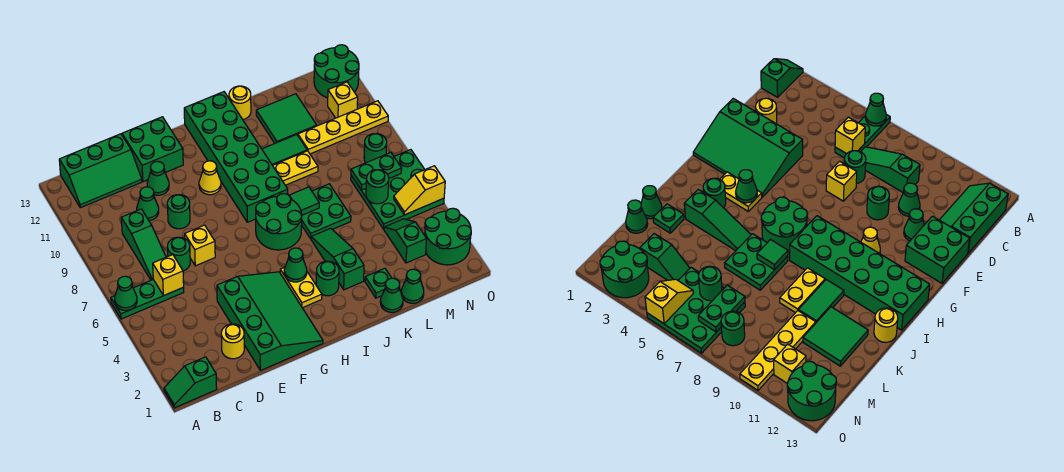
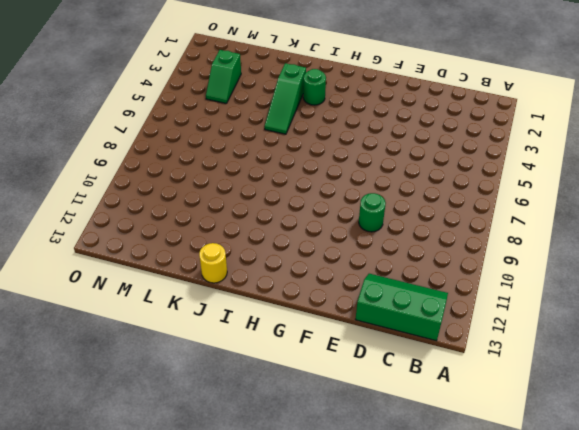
none -> green 1x2 slope [164,357,217,408]
none -> green 1x3 plate [111,280,184,319]
none -> green 1x3 slope [121,209,166,280]
none -> yellow 1x1 round brick [221,324,244,359]

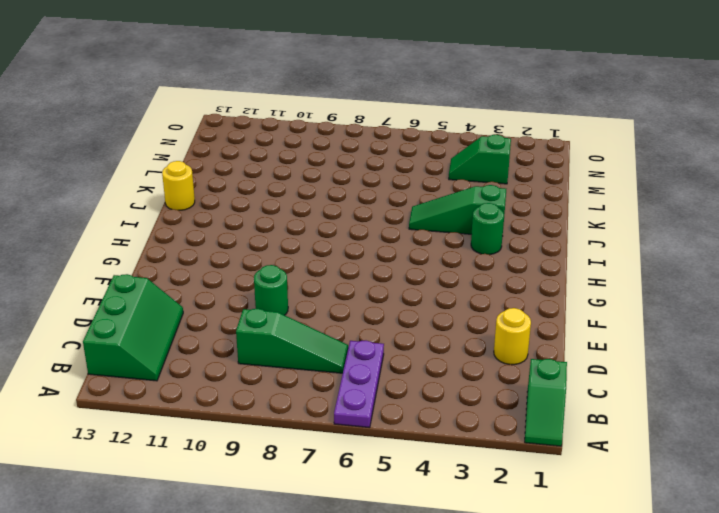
purple 1x3 plate [334,340,384,428] -> green 1x3 plate [111,280,184,319]
none -> green 1x1 round brick [167,237,190,271]
none -> green 1x1 cone [137,187,159,221]
none -> green 3x4 slope [217,272,323,371]
none -> yellow 1x1 brick [185,225,215,266]

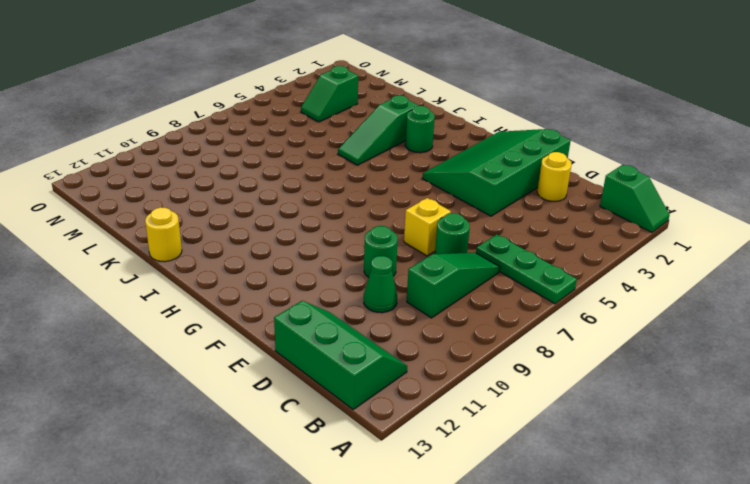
none -> green 1x1 cone [147,162,169,195]
none -> green 2x2 brick [122,117,183,182]
none -> yellow 1x1 cone [199,161,221,195]
none -> yellow 1x2 plate [280,267,322,308]

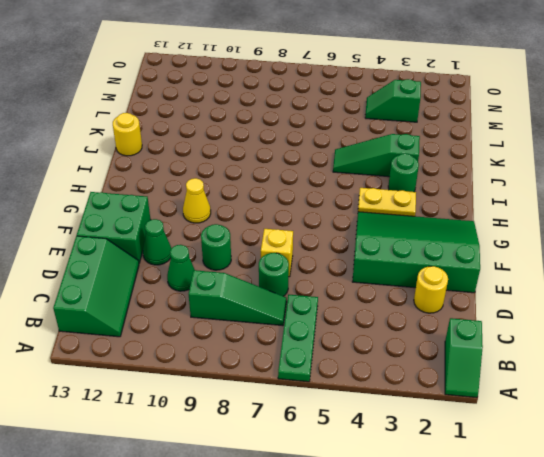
none -> green 2x2 round brick [256,194,302,250]
none -> green 2x6 brick [184,92,288,222]
none -> green 2x2 plate [302,184,351,239]
none -> yellow 1x2 plate [273,151,318,185]

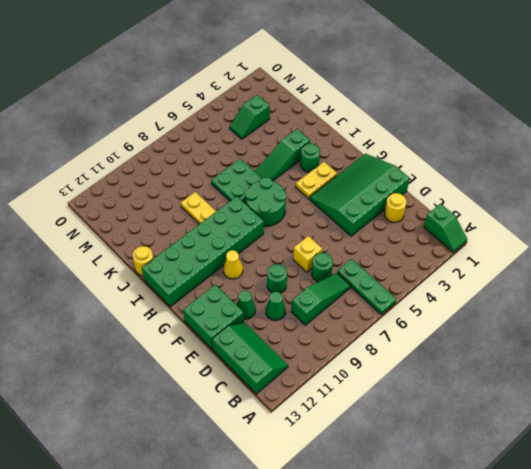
none -> green 1x2 tile [262,135,307,165]
none -> green 1x1 cone [380,278,403,312]
none -> green 1x1 plate [365,268,391,298]
none -> green 2x2 tile [256,94,317,143]

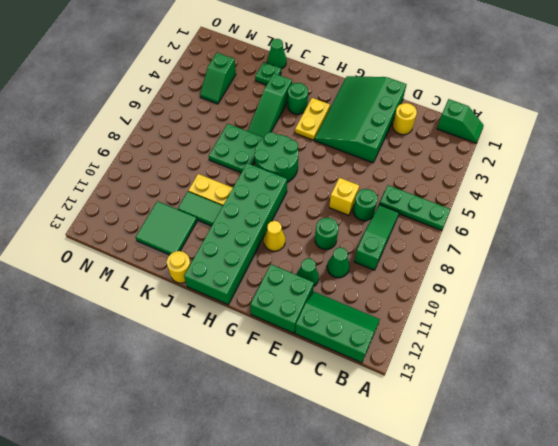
none -> green 1x1 cone [401,269,424,303]
none -> yellow 1x4 plate [298,101,388,154]
none -> green 3x3 plate [351,150,444,229]
none -> green 2x2 round brick [425,208,471,265]

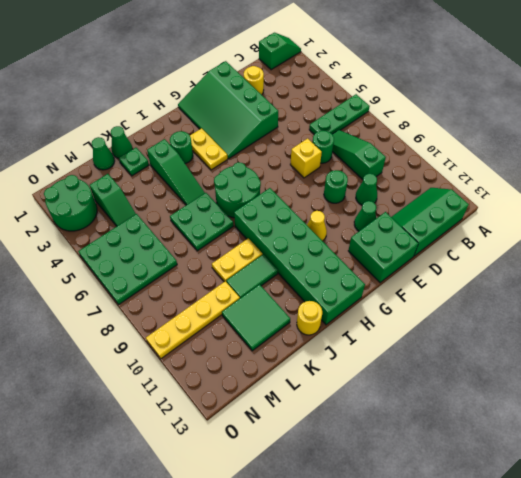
none -> green 1x1 round brick [364,134,387,163]
none -> yellow 1x1 brick [328,82,358,118]
none -> green 2x2 round brick [314,45,359,98]
none -> green 1x1 cone [115,276,137,310]

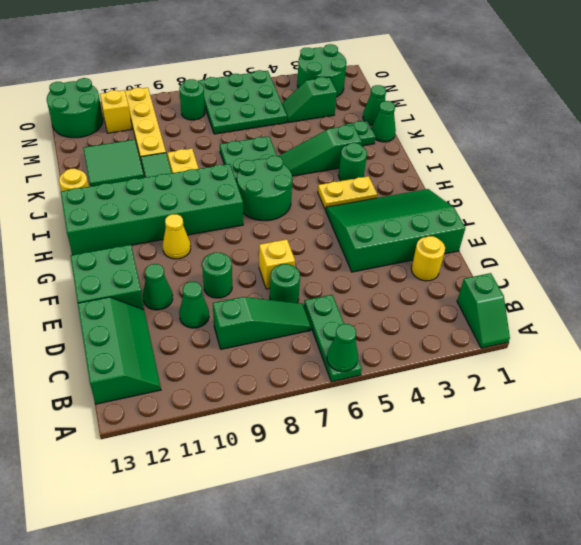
none -> yellow 1x1 brick [153,255,184,296]
none -> green 1x1 cone [284,248,307,282]
none -> green 1x1 tile [289,187,319,215]
none -> green 1x1 round brick [366,170,389,204]

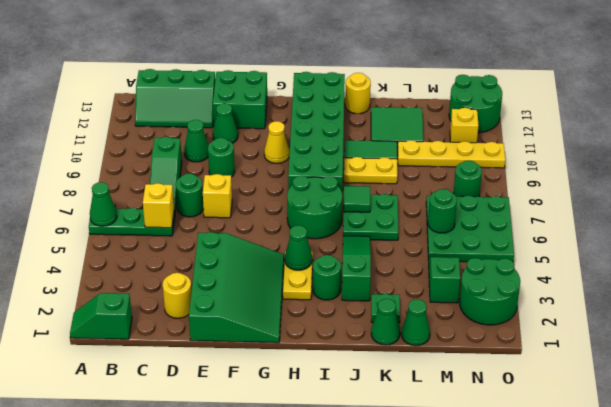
none -> green 1x2 plate [351,153,402,190]
none -> yellow 1x2 slope [394,166,445,215]

